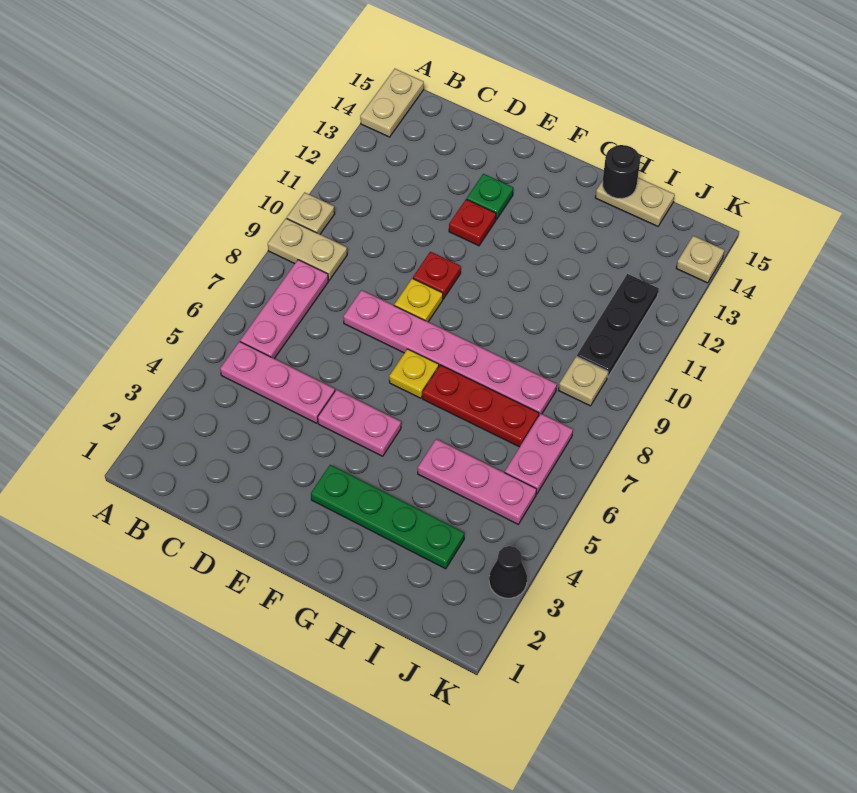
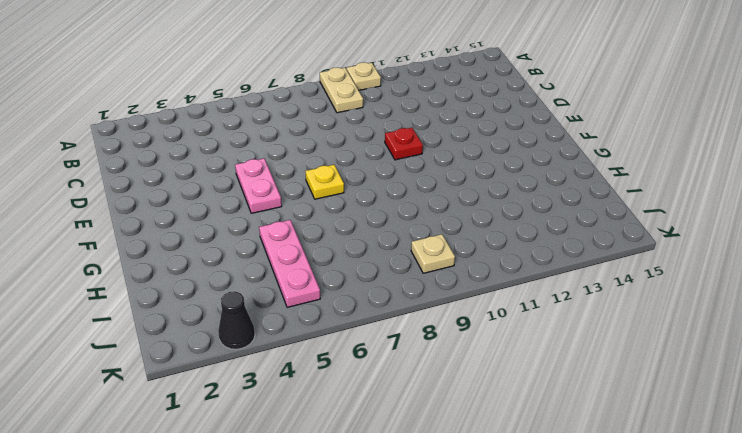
none -> tan 1x2 plate [360,69,424,137]
none -> pink 1x3 plate [220,341,335,423]
none -> pink 1x3 plate [240,260,329,359]

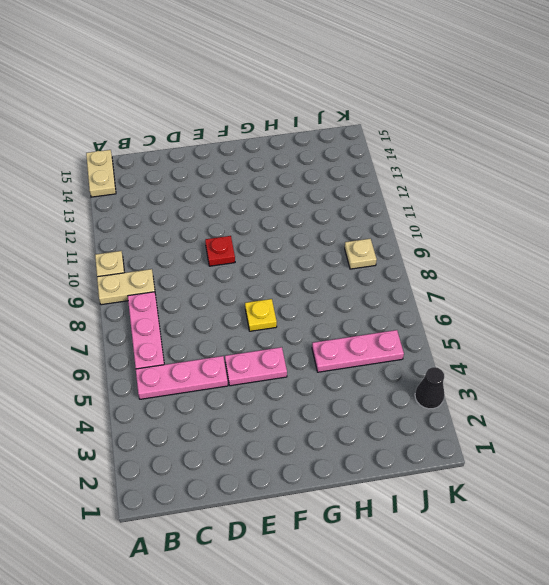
none -> pink 1x6 plate [343,290,557,415]
none -> yellow 1x1 plate [394,278,443,322]
none -> red 1x1 plate [449,199,496,246]

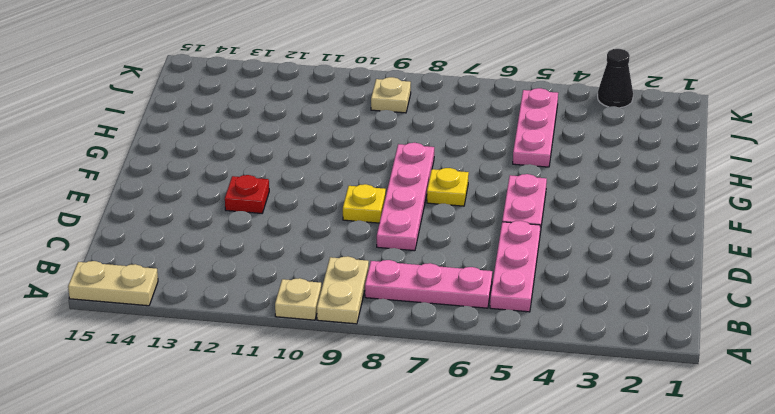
pink 1x4 plate [377,143,434,251] -> pink 1x6 plate [343,290,557,415]
none -> red 1x1 plate [413,252,461,299]
none -> green 1x1 plate [467,174,513,220]
none -> green 1x4 plate [311,465,464,569]

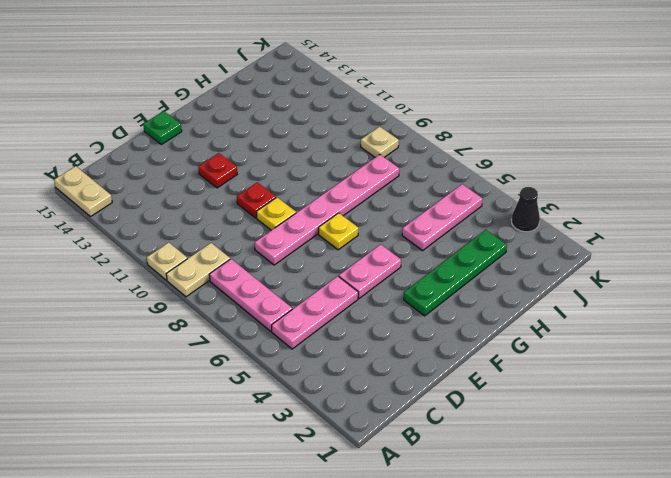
green 1x1 plate [143,111,182,144] -> green 1x1 plate moved to [467,174,513,220]
none -> red 1x3 plate [422,365,539,447]
none -> tan 1x2 plate [595,178,675,226]
none -> pink 1x2 plate [505,414,573,494]

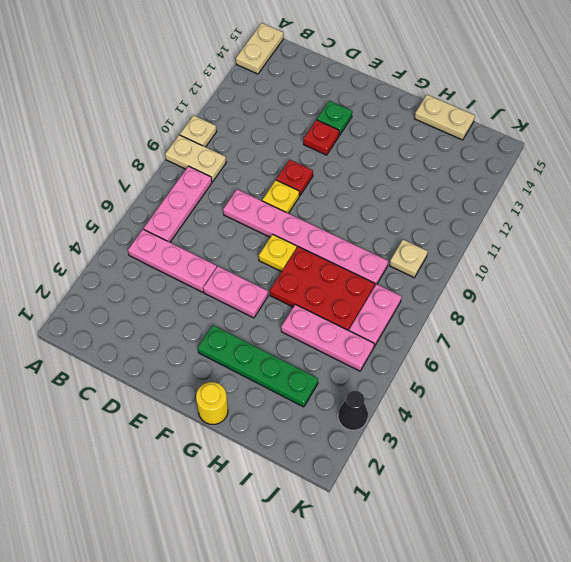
yellow 1x1 round brick [196,382,228,424] -> none
red 2x3 plate [270,247,375,331] -> red 1x3 plate [422,365,539,447]
none -> black 1x3 plate [577,274,659,377]
none -> tan 1x1 plate [676,236,724,283]
none -> black 1x1 round brick [603,145,640,199]

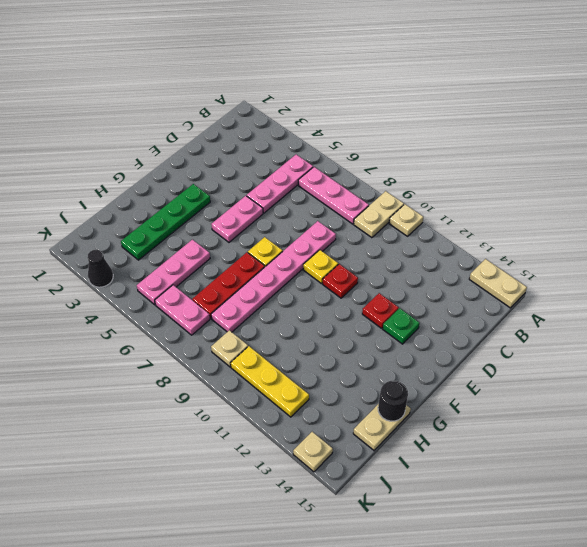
yellow 1x3 plate [231,346,309,417] -> black 1x3 plate [577,274,659,377]

